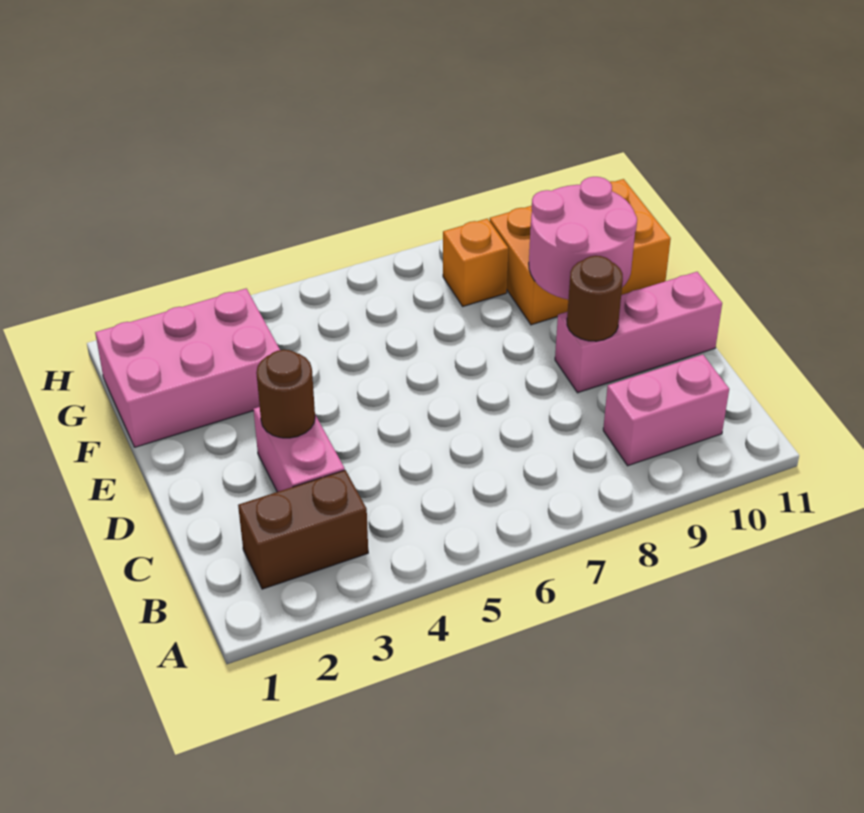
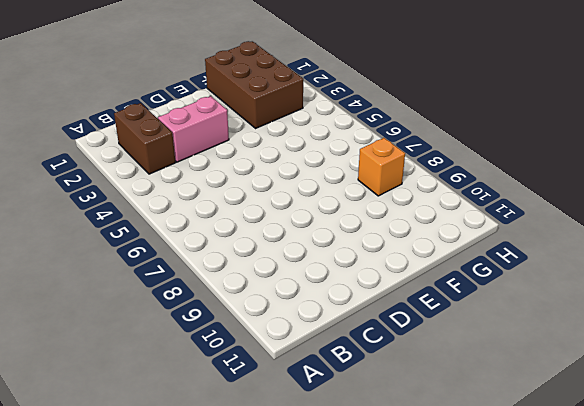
brown 2x3 brick [205,41,303,128] -> pink 2x3 brick [95,289,280,447]
none -> pink 1x2 brick [603,355,729,466]
none -> pink 1x3 brick [555,272,722,393]

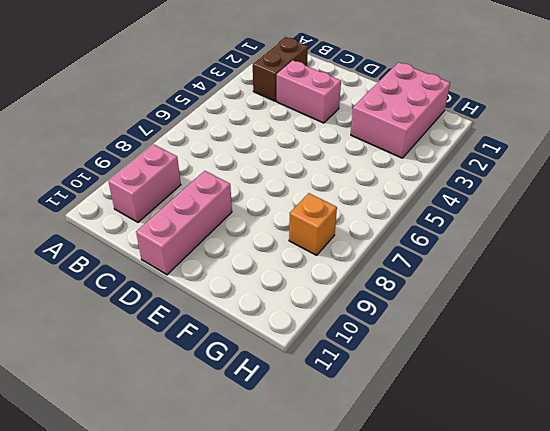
none -> orange 2x3 brick [490,179,671,325]
none -> brown 1x1 round brick [256,350,315,438]

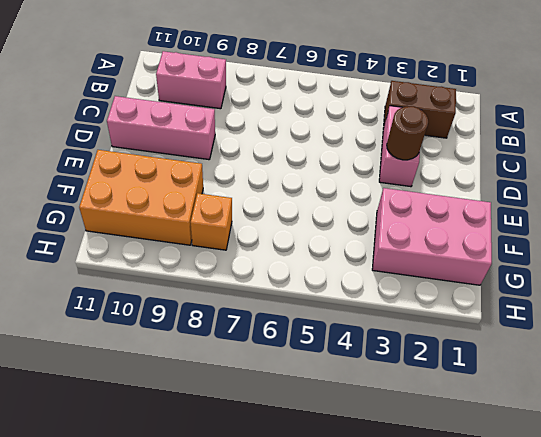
none -> brown 1x1 round brick [567,256,623,341]
none -> pink 2x2 round brick [529,177,637,299]

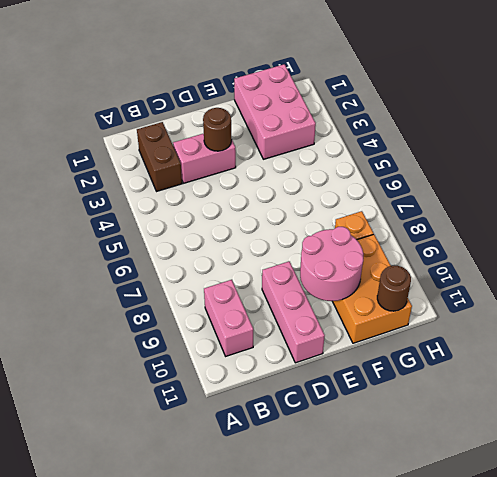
brown 1x1 round brick [377,266,411,311] -> brown 1x1 round brick moved to [567,256,623,341]

